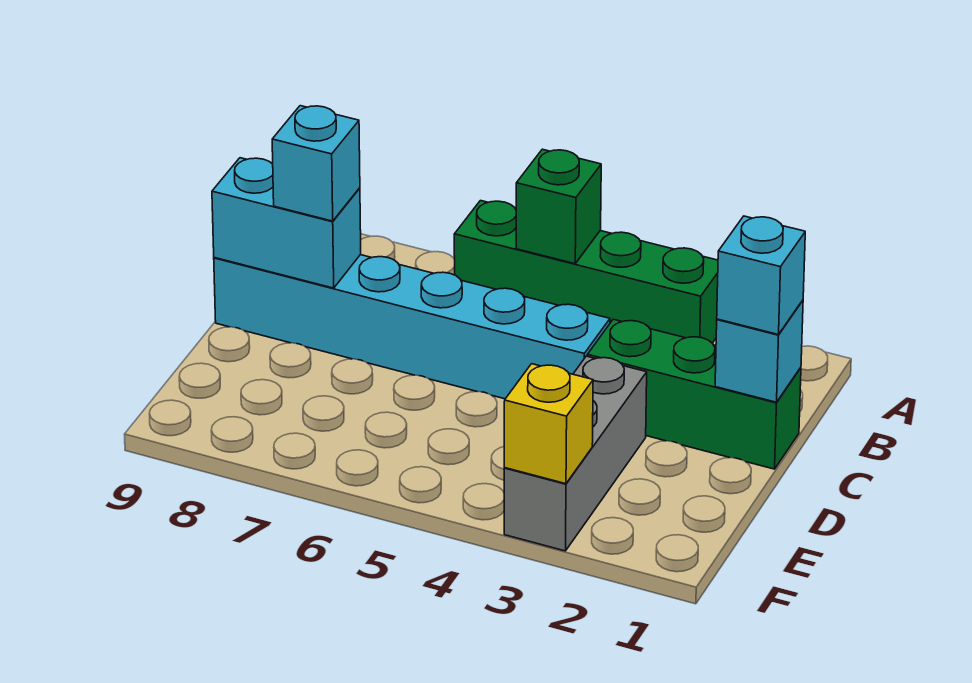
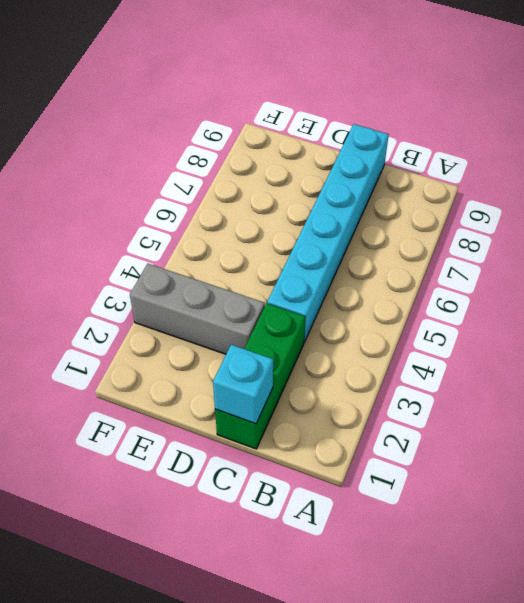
none -> green 1x4 brick [454,201,718,343]
none -> green 1x1 brick [516,149,601,264]

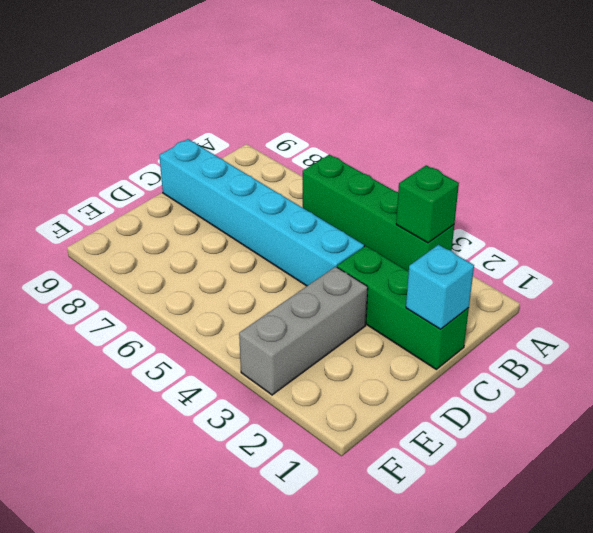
green 1x1 brick [396,165,459,243] -> green 1x1 brick moved to [516,149,601,264]
none -> cyan 1x2 brick [212,158,361,288]
none -> yellow 1x1 brick [504,364,593,484]

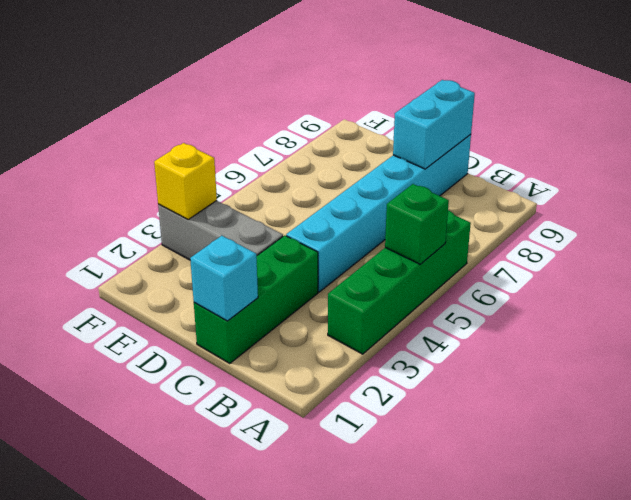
none -> cyan 1x1 brick [717,216,805,335]
none -> cyan 1x1 brick [272,106,360,221]

